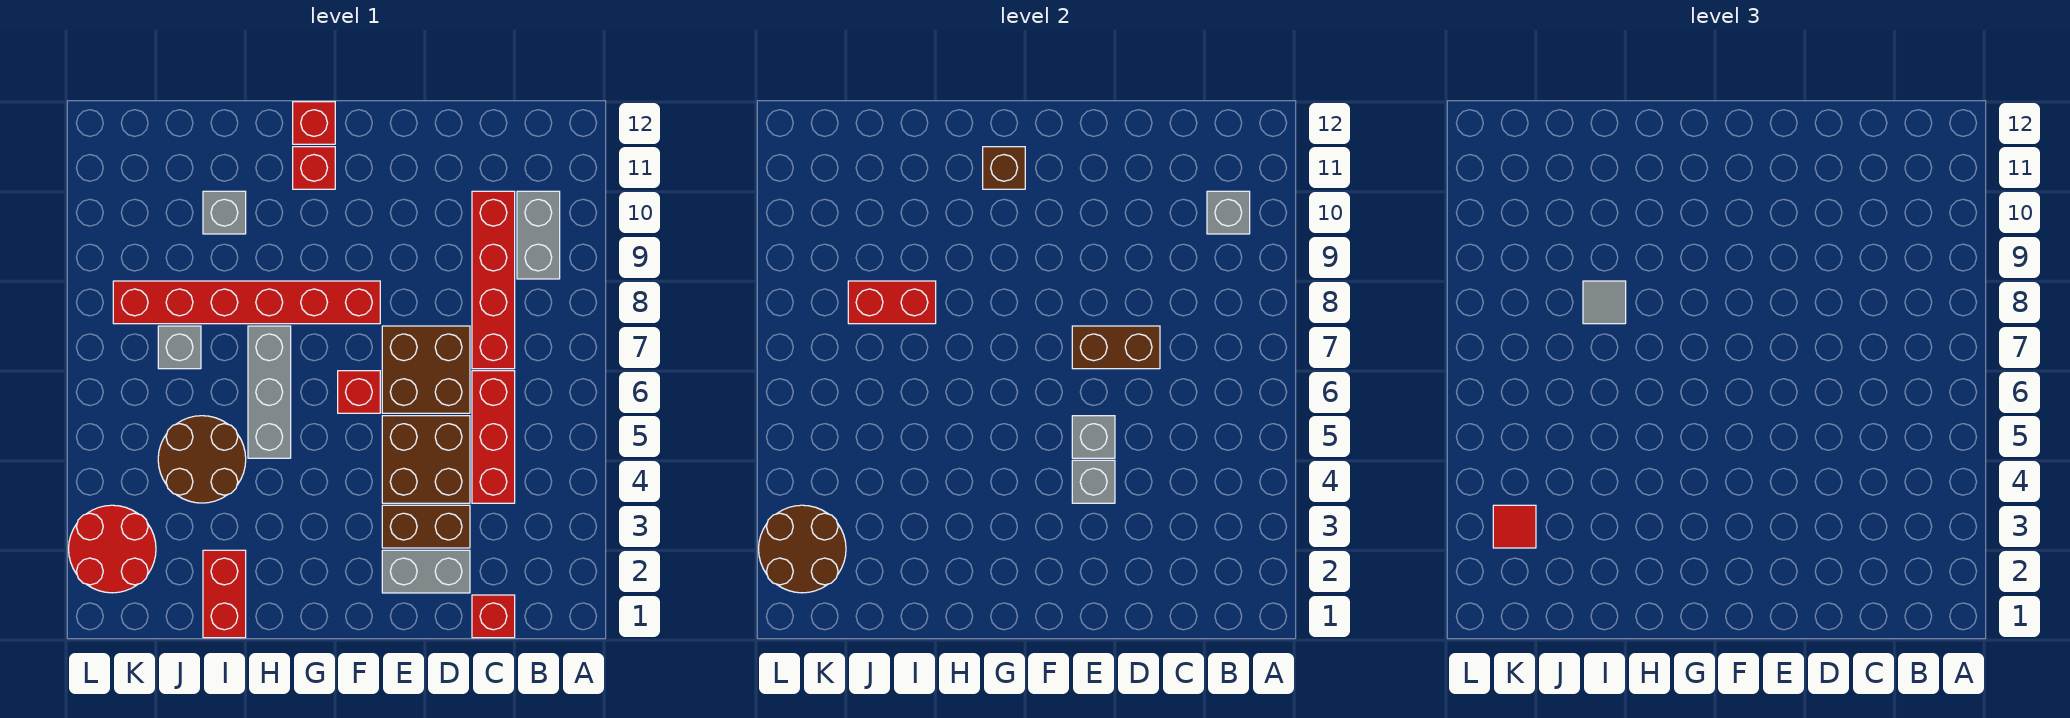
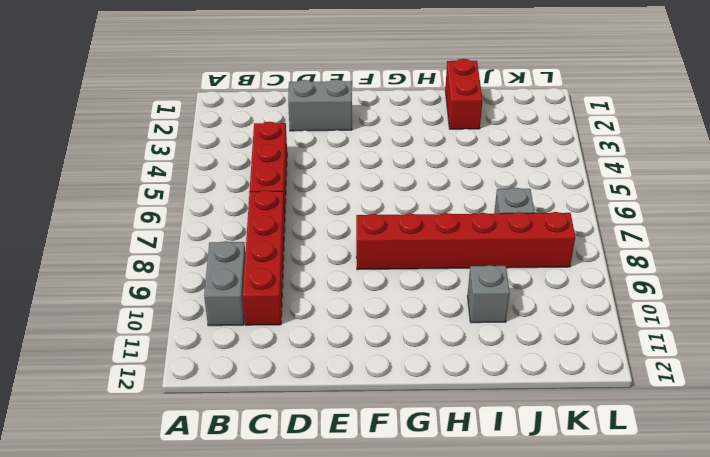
none -> red 1x1 brick [472,595,515,638]
none -> brown 1x2 brick [382,505,470,548]
none -> brown 2x2 brick [382,416,470,503]

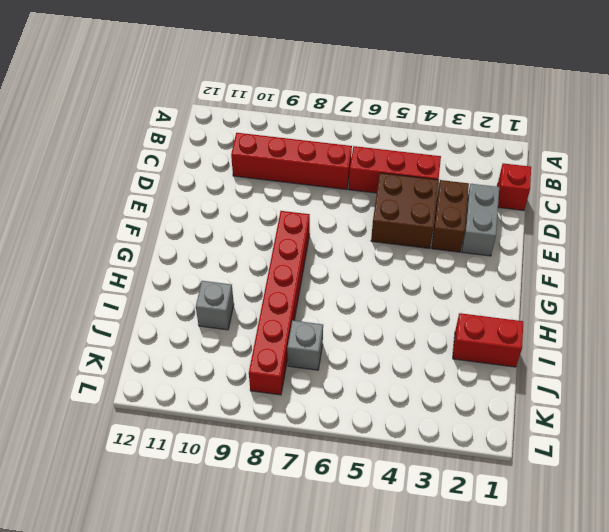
none -> grey 1x2 brick [517,191,560,279]
none -> brown 2x2 brick [382,326,470,413]
none -> red 1x1 brick [338,371,380,413]

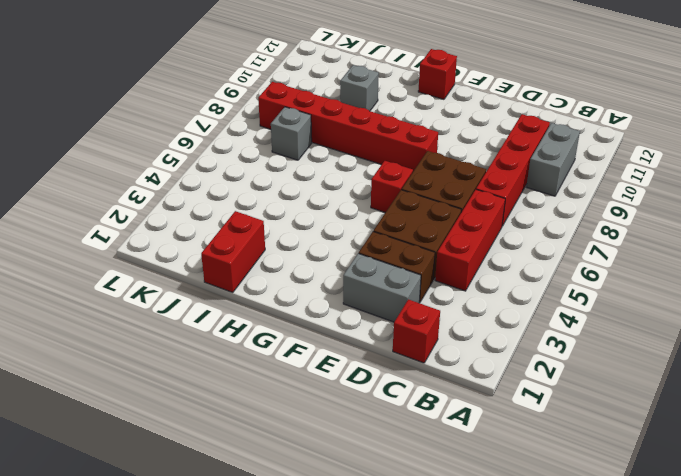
none -> red 1x1 brick [293,147,335,189]
none -> grey 1x3 brick [248,326,291,458]
none -> brown 2x2 round brick [158,416,246,503]

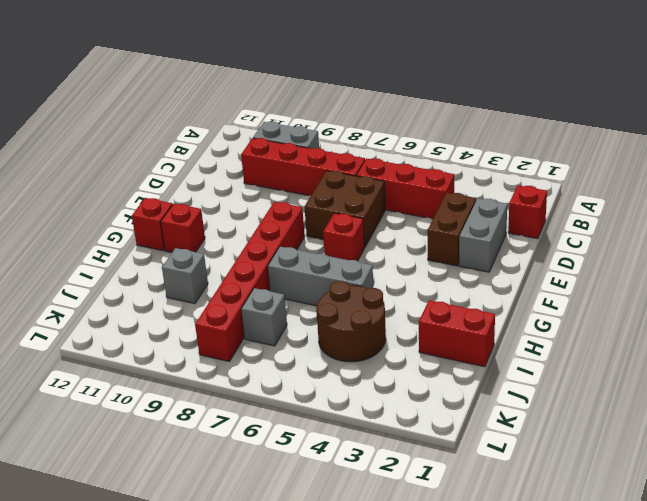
none -> brown 2x2 brick [382,416,470,503]
none -> red 2x2 round brick [69,505,156,593]
none -> grey 1x1 brick [1207,191,1250,234]

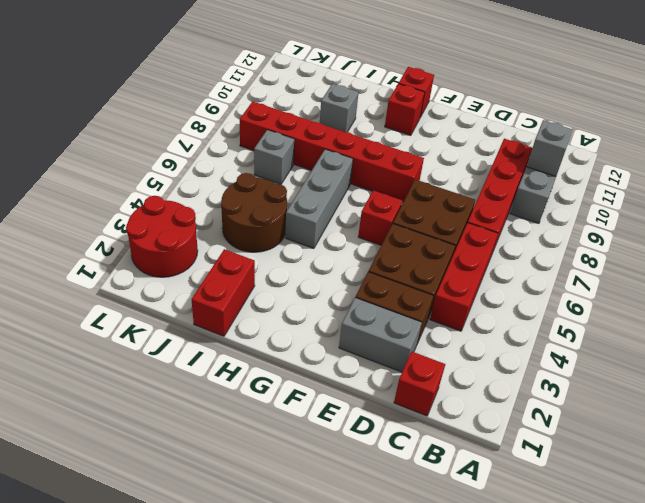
none -> brown 1x2 brick [1072,326,1160,369]
none -> grey 1x1 brick [1072,460,1115,503]
none -> grey 1x1 brick [1072,416,1115,458]

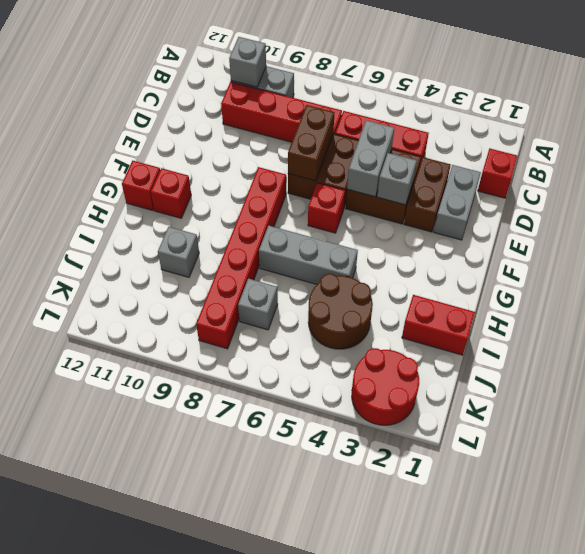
grey 1x2 brick [347,120,394,197] -> grey 1x1 brick [1072,416,1115,458]
none -> brown 1x1 brick [983,147,1025,189]
none -> red 1x2 brick [848,281,936,324]
none -> brown 2x2 round brick [759,505,846,593]

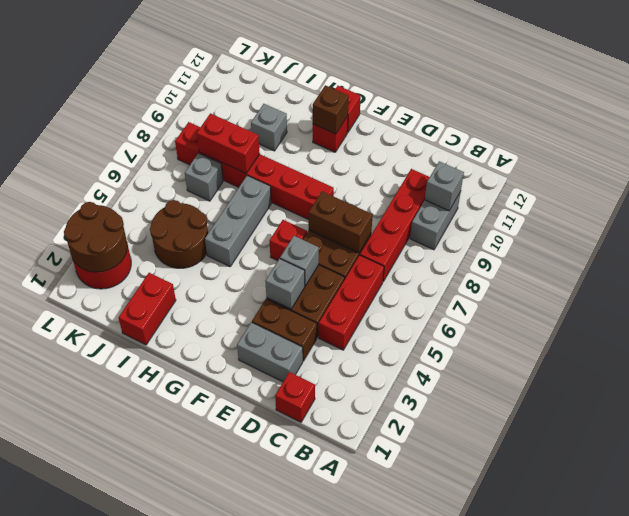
none -> grey 1x1 tile [1583,281,1626,324]
none -> red 1x1 tile [1493,505,1536,548]

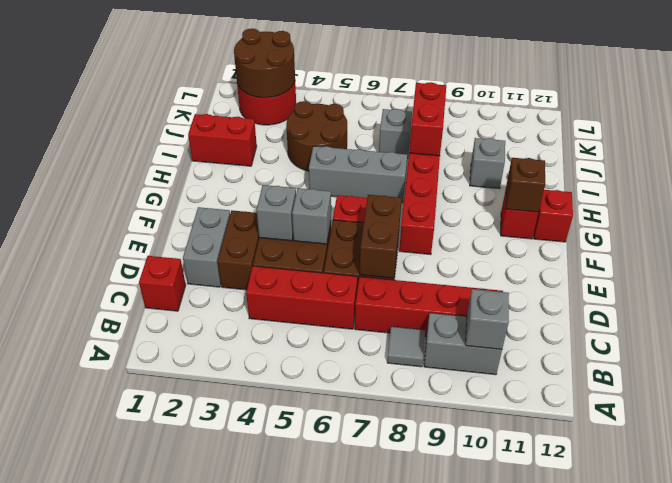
grey 1x1 tile [387,326,425,367] -> grey 1x1 tile moved to [1583,281,1626,324]
none -> red 1x1 tile [1493,505,1536,548]

